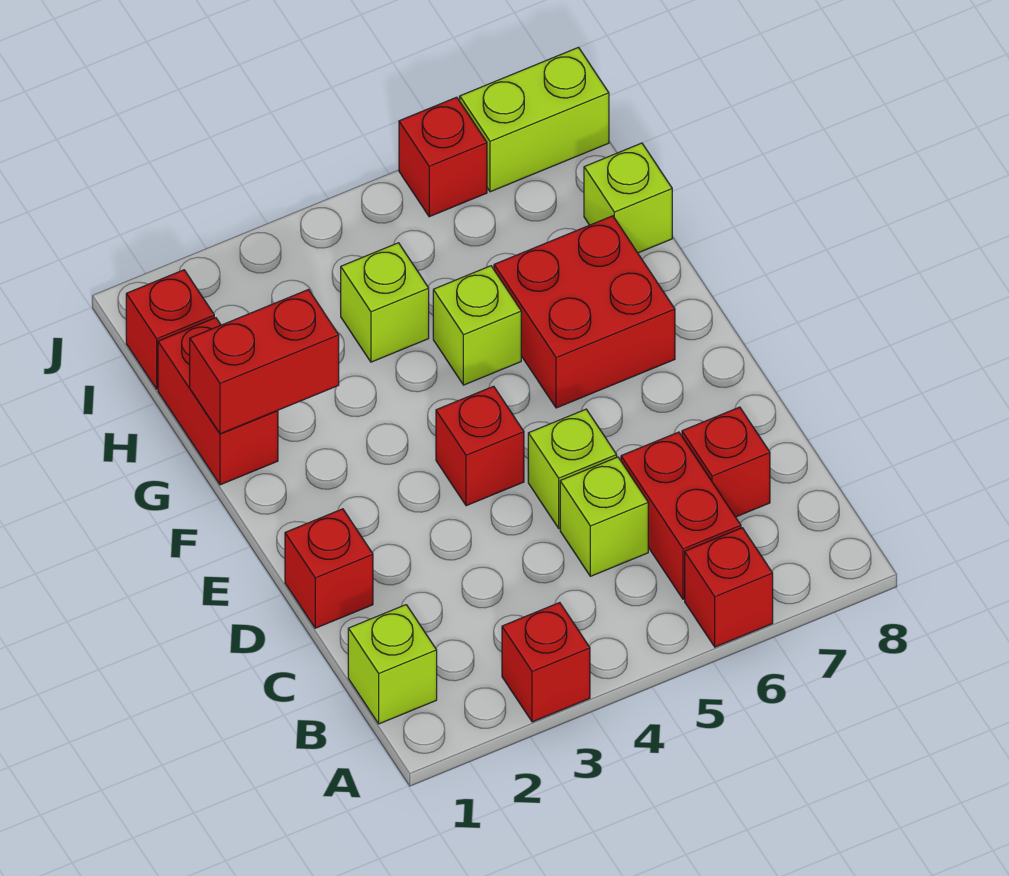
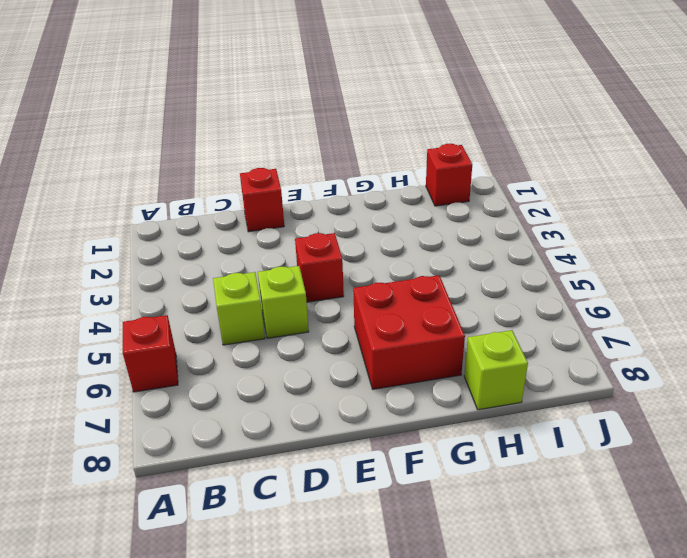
none -> red 1x1 brick [502,603,590,722]
none -> lime 1x1 brick [348,605,437,724]
none -> red 1x2 brick [621,432,741,599]

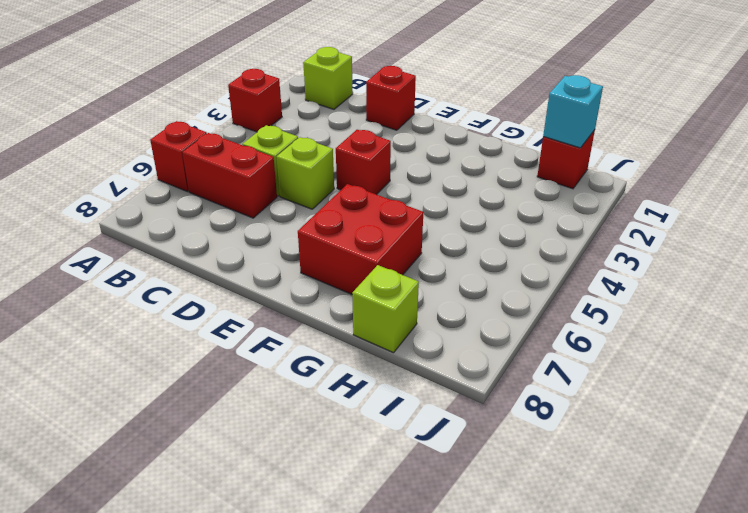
cyan 1x1 brick [543,75,603,148] -> none
none -> red 1x1 brick [682,407,770,517]
none -> red 1x2 brick [158,318,278,485]
none -> lime 1x1 brick [433,266,521,385]

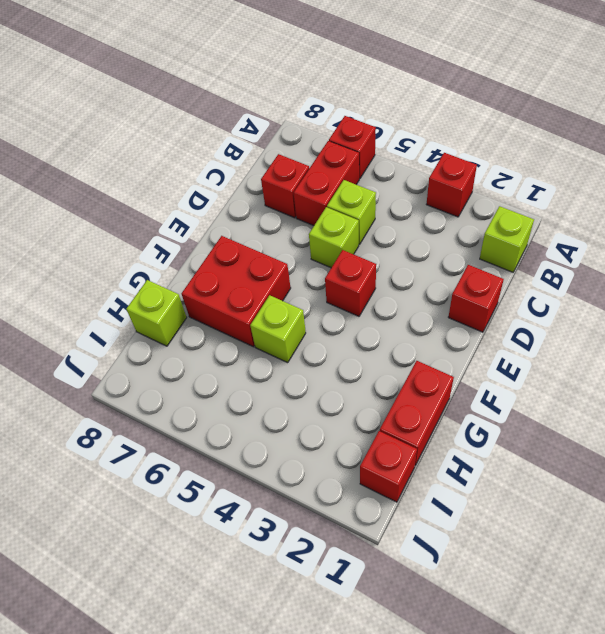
none -> lime 1x1 brick [341,243,429,362]
none -> red 1x1 brick [399,97,487,217]
none -> lime 1x2 brick [460,48,609,192]

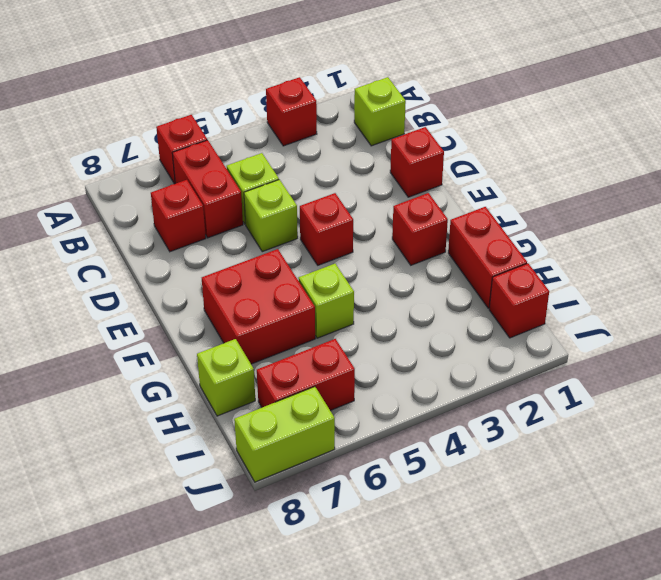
red 1x1 brick [392,193,448,265] -> red 1x1 brick moved to [399,97,487,217]
red 1x2 brick [257,339,355,411] -> red 1x2 brick moved to [190,290,339,434]
none -> lime 1x1 brick [341,243,429,362]

